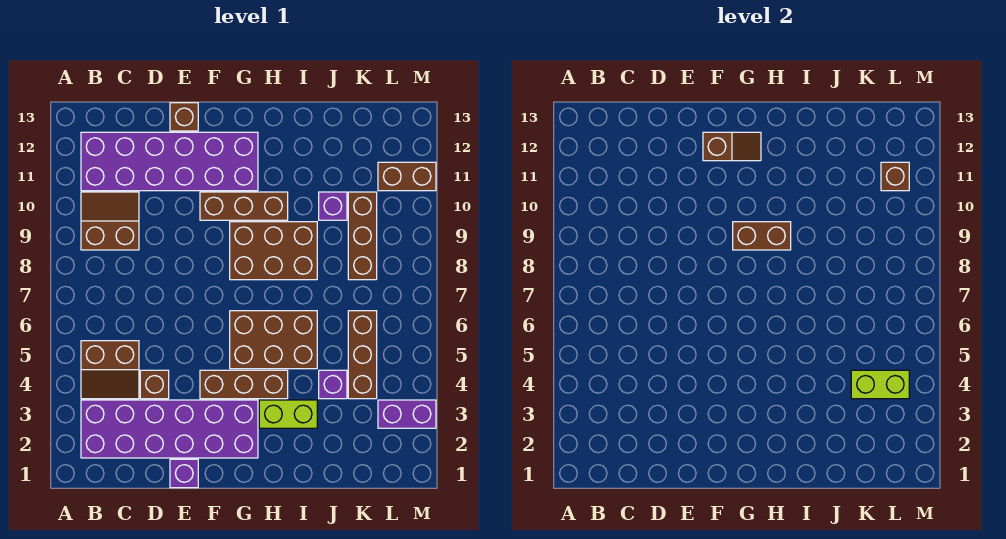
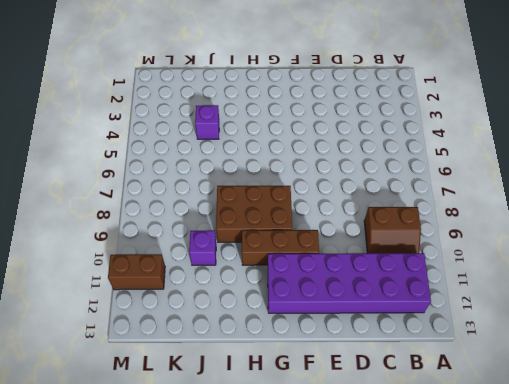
none -> purple 2x6 brick [81,400,258,458]
none -> brown 2x2 slope [81,341,139,399]
none -> brown 1x1 brick [140,370,169,399]

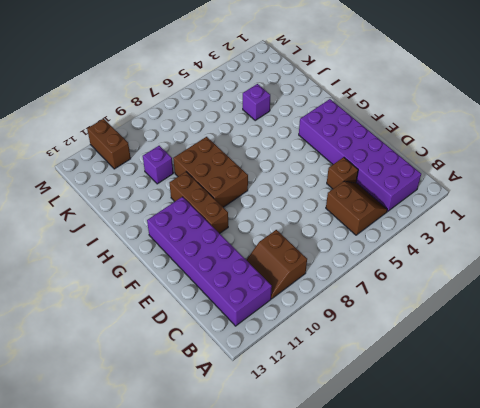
none -> purple 1x1 brick [170,459,198,488]
none -> brown 1x1 brick [170,103,198,131]
none -> brown 1x3 brick [200,370,288,399]

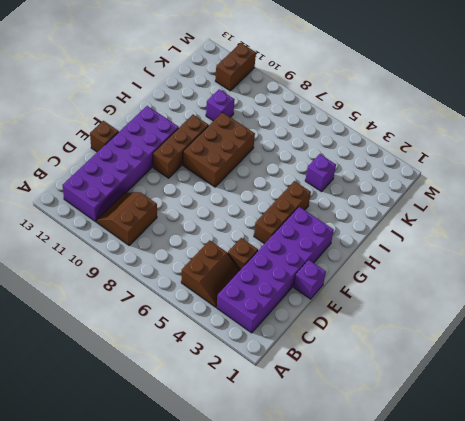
none -> brown 2x3 brick [230,311,317,369]
none -> lime 1x2 brick [259,400,317,428]
none -> brown 1x3 brick [348,311,377,399]

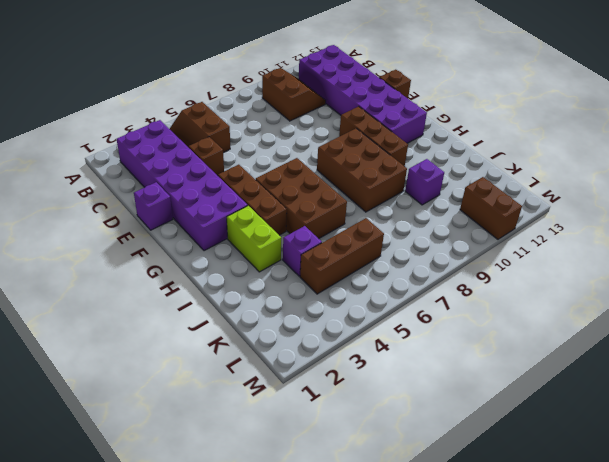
none -> brown 1x3 brick [348,192,377,280]
none -> purple 1x2 brick [378,400,436,428]
none -> brown 1x2 slope [703,132,761,161]

